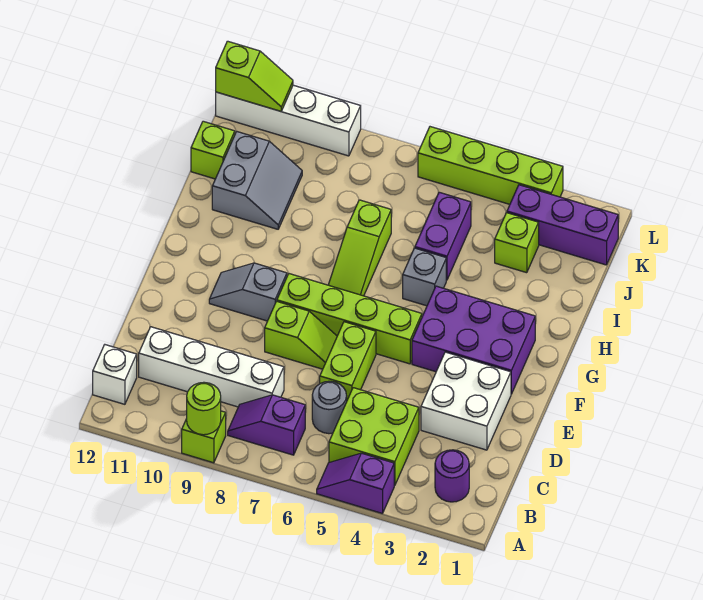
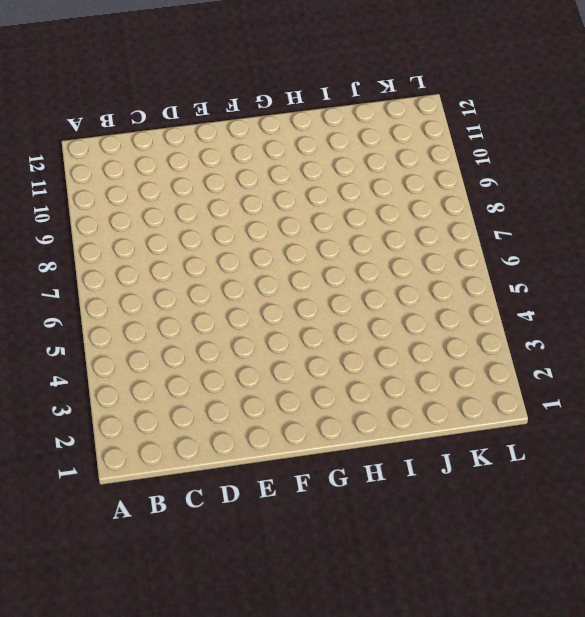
none -> purple 1x2 slope [317,453,394,513]
none -> lime 1x1 brick [182,411,226,463]
none -> purple 1x1 round brick [435,450,469,502]

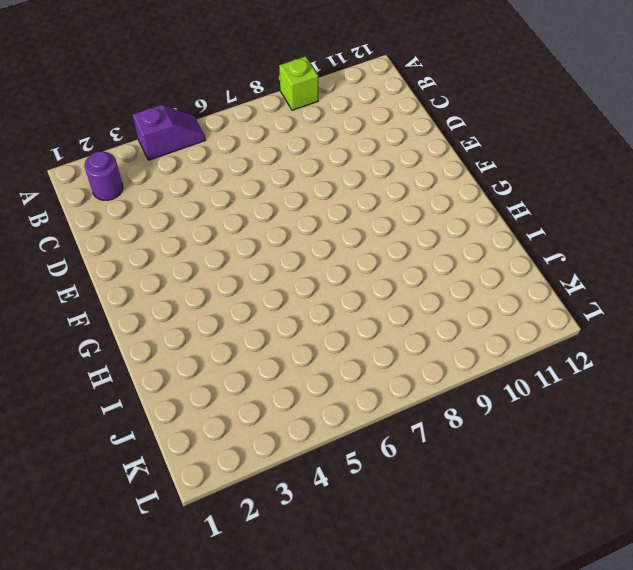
none -> lime 2x2 brick [329,388,419,486]
none -> purple 1x2 slope [228,395,305,455]
none -> white 1x1 brick [93,345,137,404]

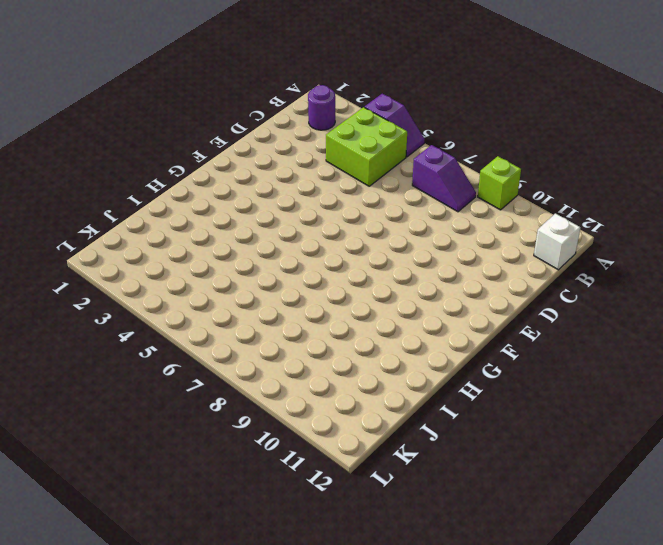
none -> grey 1x1 round brick [312,381,347,434]
none -> white 1x4 brick [139,327,284,407]
none -> white 2x2 brick [421,352,511,450]

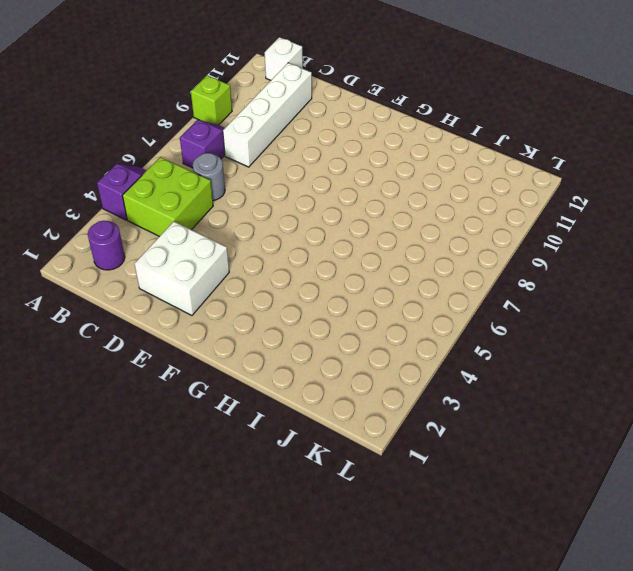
none -> lime 1x2 brick [320,322,376,400]
none -> lime 1x2 slope [265,301,337,369]
none -> purple 2x3 brick [412,286,535,394]

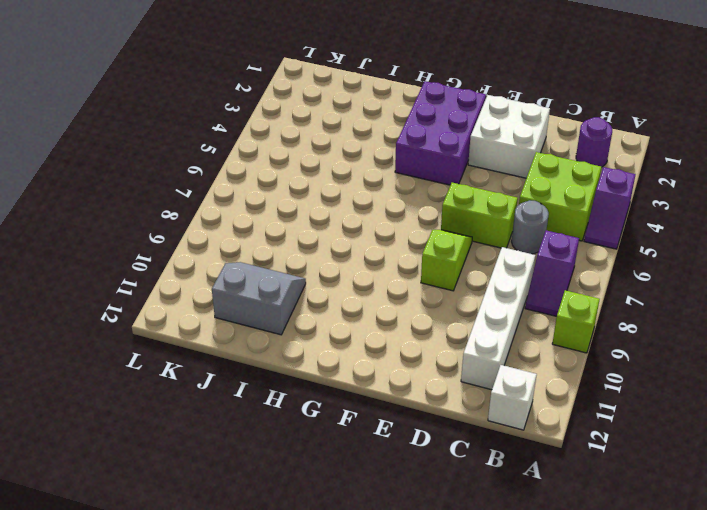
none -> lime 1x4 brick [277,274,422,364]
none -> grey 1x2 slope [209,263,287,321]
none -> lime 1x3 slope [329,200,391,296]

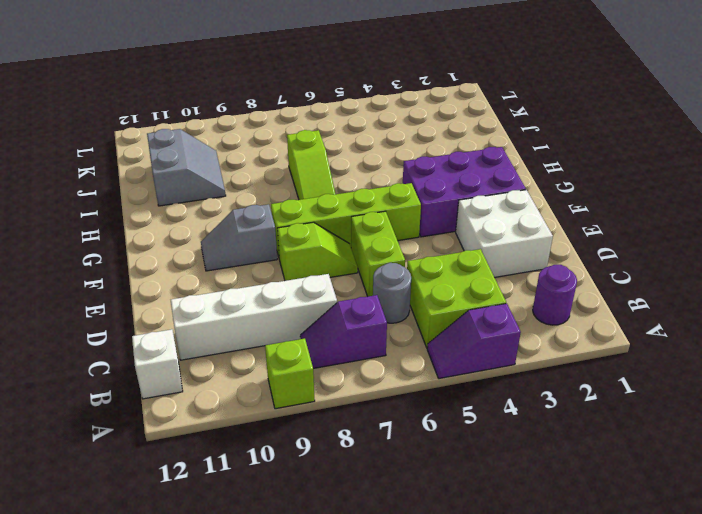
none -> grey 1x1 brick [403,248,446,306]
none -> purple 1x2 brick [415,192,471,280]
none -> lime 1x1 brick [495,213,539,273]

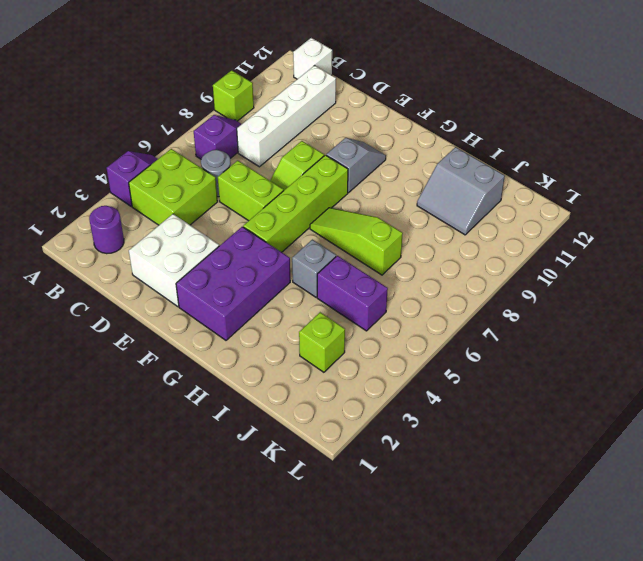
none -> lime 1x1 brick [191,121,235,179]
none -> purple 1x3 brick [507,185,618,265]
none -> lime 1x4 brick [418,127,563,204]

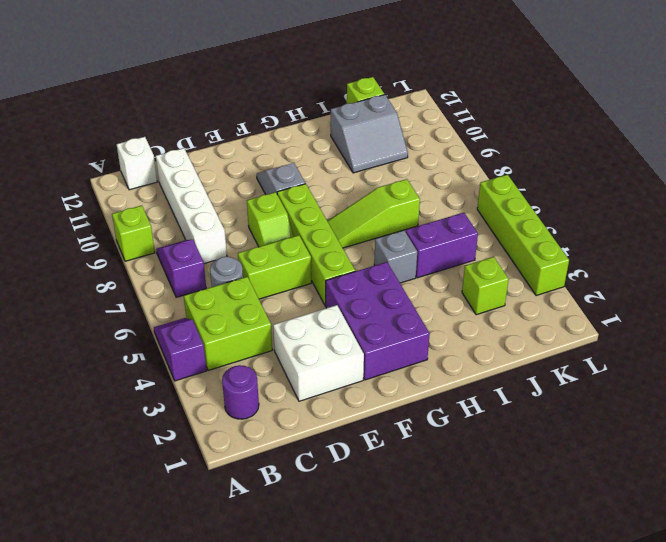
none -> purple 1x3 brick [507,185,618,265]
none -> white 1x4 brick [216,85,361,156]
none -> lime 1x1 round brick [187,382,221,435]

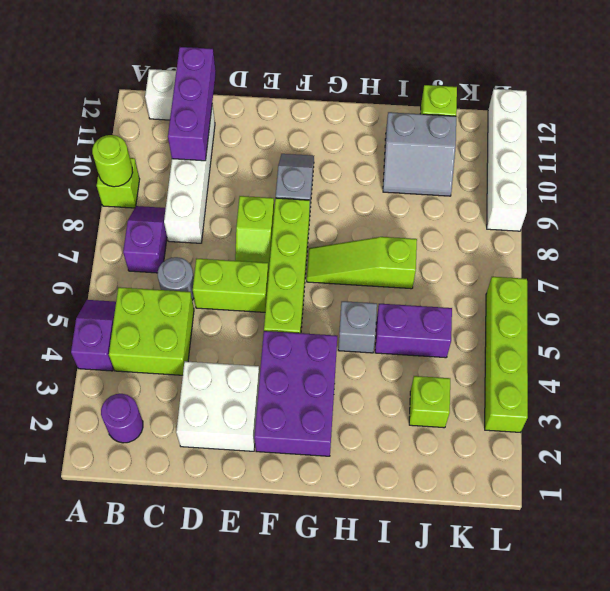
purple 1x3 brick [168,47,216,161] -> purple 1x3 brick moved to [507,185,618,265]
none -> lime 1x2 slope [216,41,293,111]

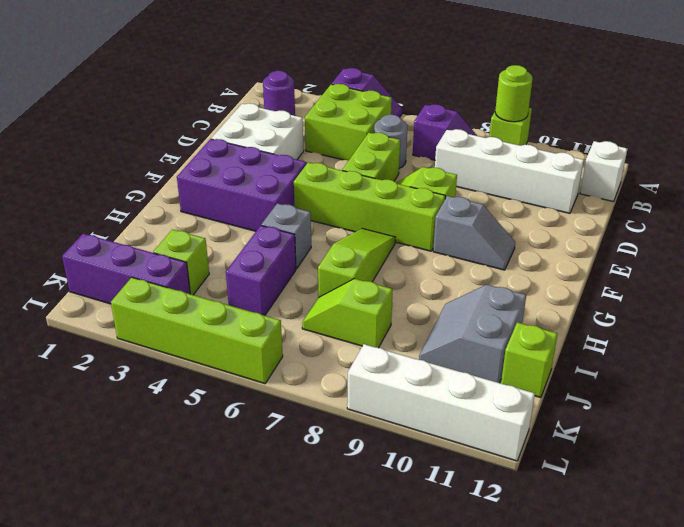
lime 1x2 slope [302,279,393,348] -> lime 1x2 slope moved to [216,41,293,111]

